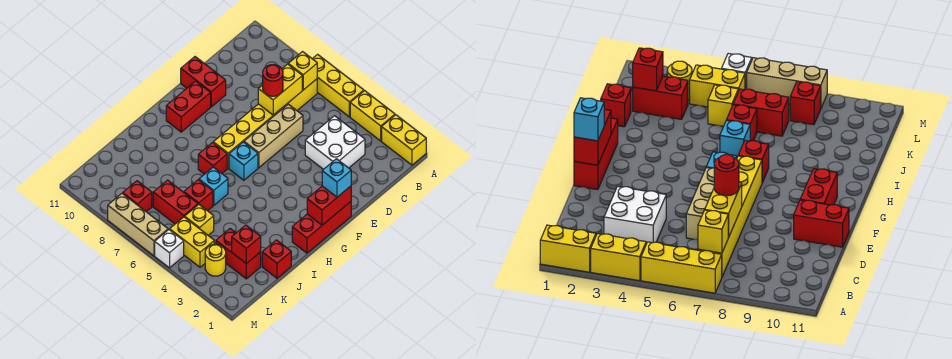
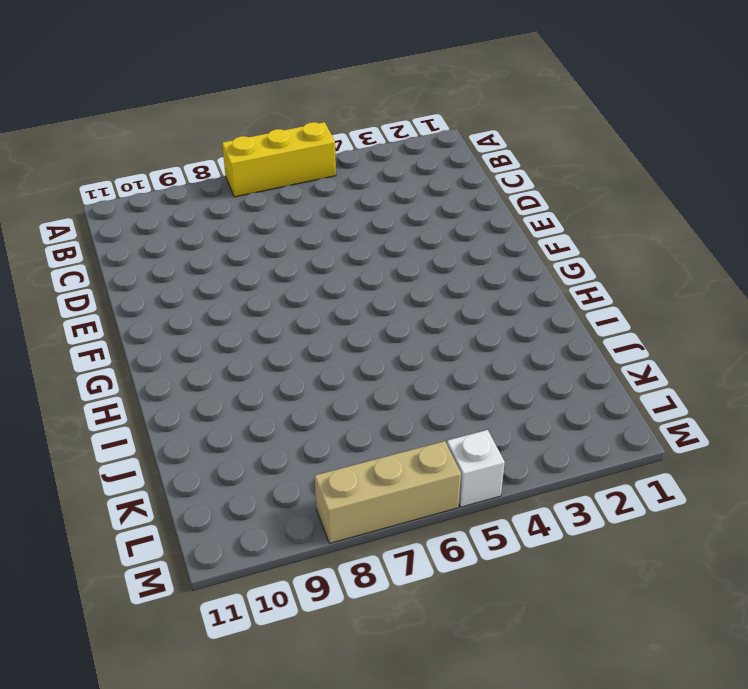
none -> yellow 1x2 brick [382,115,426,165]
none -> yellow 1x2 brick [350,91,395,141]
none -> yellow 1x6 brick [213,79,317,168]

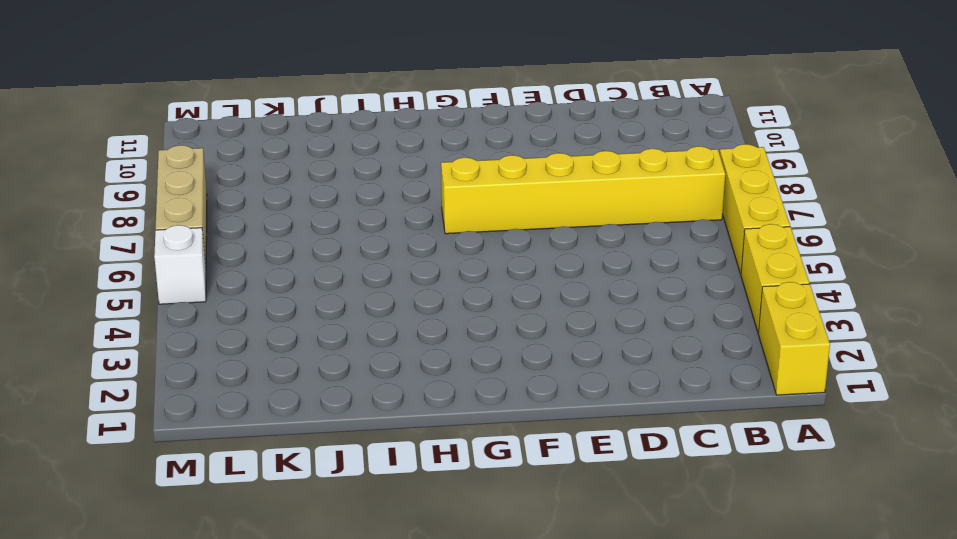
none -> white 2x2 brick [305,116,365,169]
none -> tan 1x3 brick [244,104,303,168]
none -> red 1x2 brick [181,57,226,107]

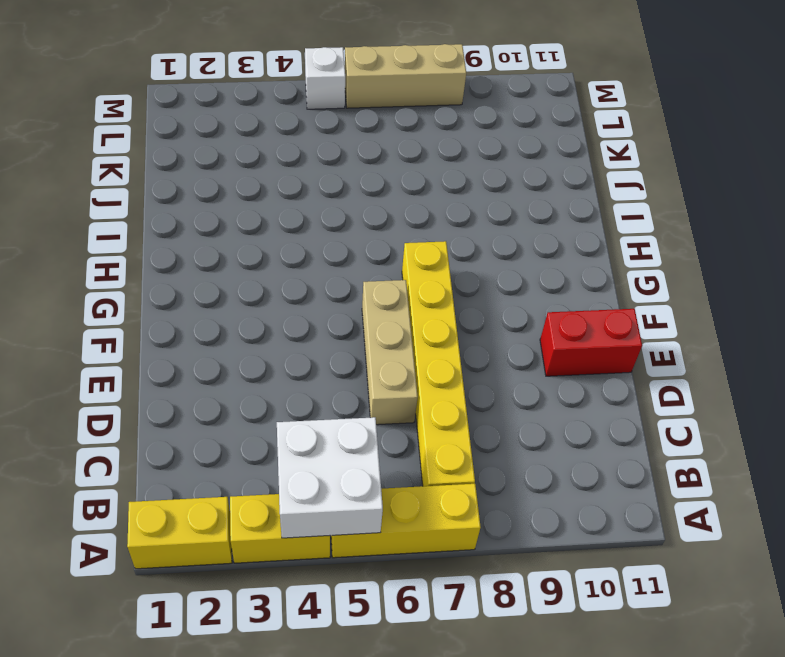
white 2x2 brick [277,417,383,538] -> white 2x2 brick moved to [305,116,365,169]
none -> red 1x3 brick [292,202,351,253]
none -> red 1x2 brick [166,81,211,132]
none -> cyan 1x1 brick [229,142,258,180]

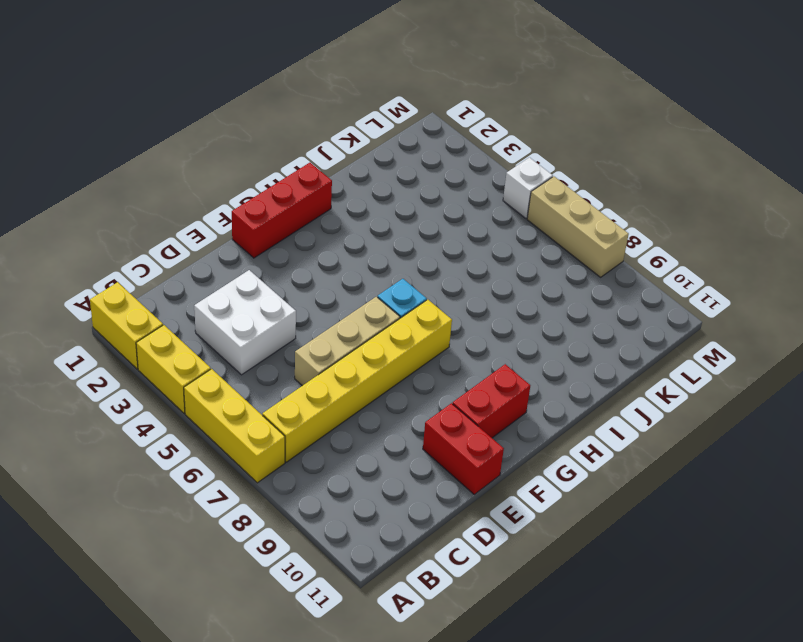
none -> red 1x1 brick [198,143,227,174]
none -> cyan 1x1 brick [199,167,228,205]
none -> red 1x1 brick [262,240,291,278]

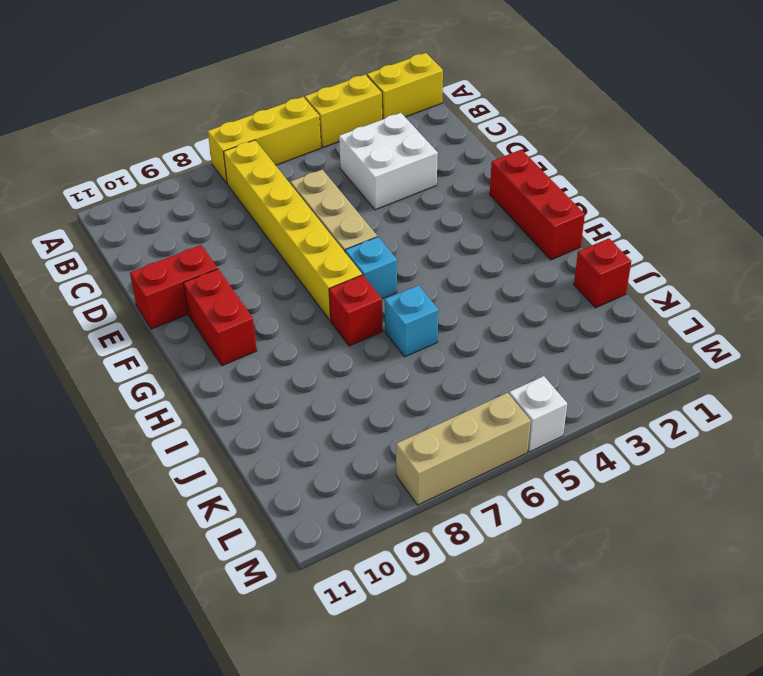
none -> red 1x1 brick [184,180,213,211]
none -> red 1x2 brick [216,229,261,279]
none -> yellow 1x1 brick [185,205,214,235]

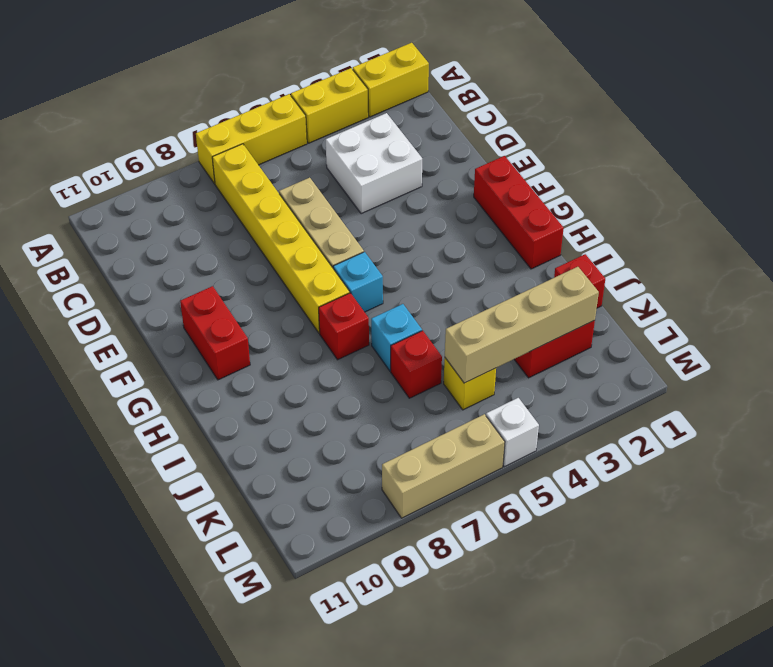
tan 1x4 brick [445,267,599,383] -> red 1x1 brick [232,225,261,264]
none -> red 1x2 brick [181,57,226,107]
none -> red 1x2 brick [153,180,198,224]
none -> yellow 1x1 round brick [205,244,226,276]

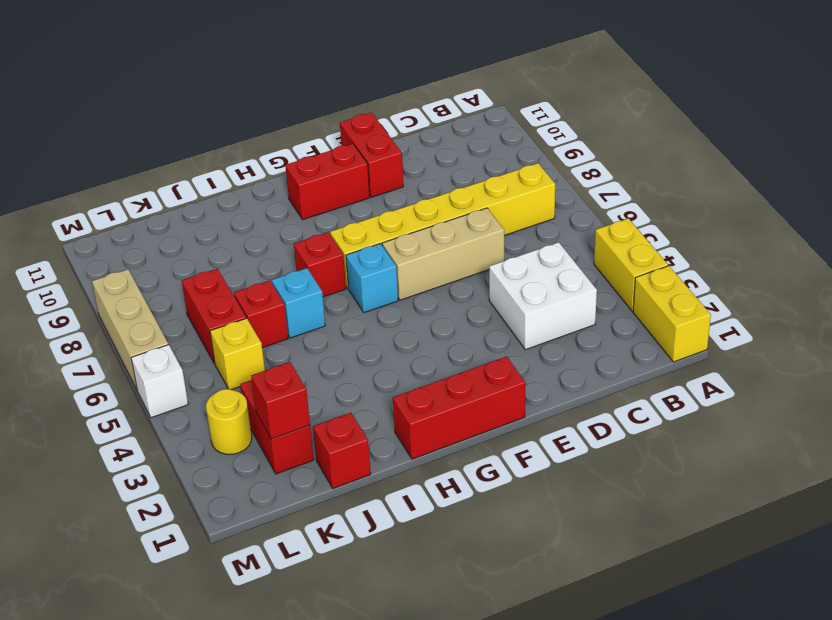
none -> yellow 1x3 brick [313,54,364,117]
none -> yellow 1x2 brick [170,217,214,267]
none -> red 1x1 brick [123,181,152,212]

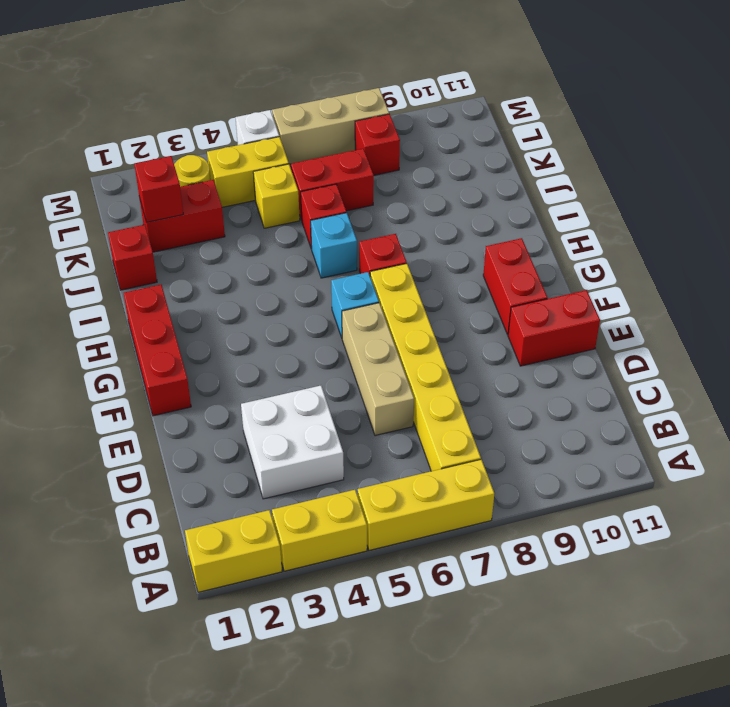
none -> yellow 1x1 brick [288,52,317,90]
none -> yellow 1x2 brick [258,64,302,115]
none -> red 1x2 brick [307,186,351,225]

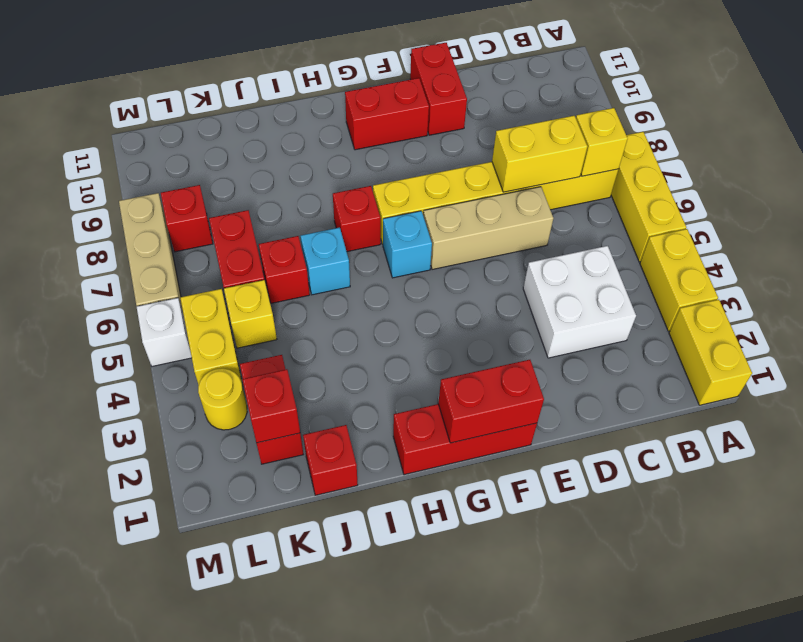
none -> red 1x1 round brick [263,65,283,96]
none -> cyan 1x1 brick [322,159,351,197]

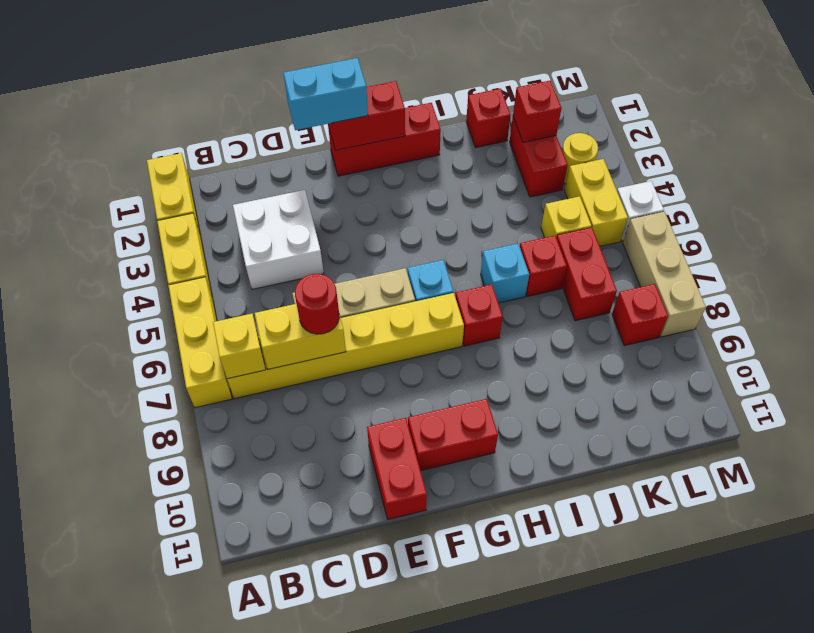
cyan 1x2 brick [283,58,368,130] -> cyan 1x1 brick [322,159,351,197]

